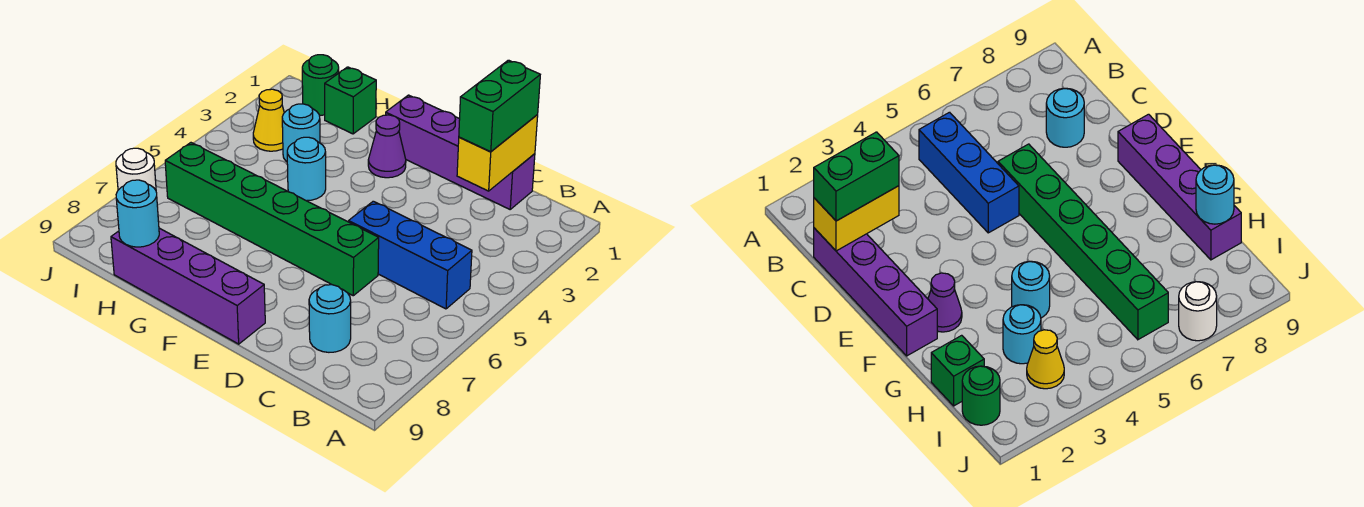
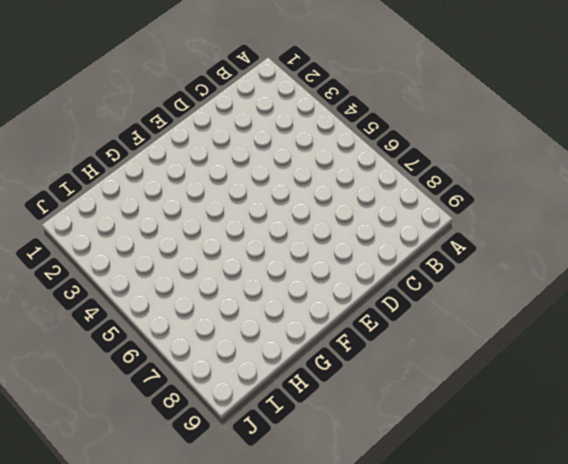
none -> blue 1x3 brick [349,201,472,309]
none -> purple 1x4 brick [386,95,535,209]
none -> cyan 1x1 round brick [309,285,351,352]

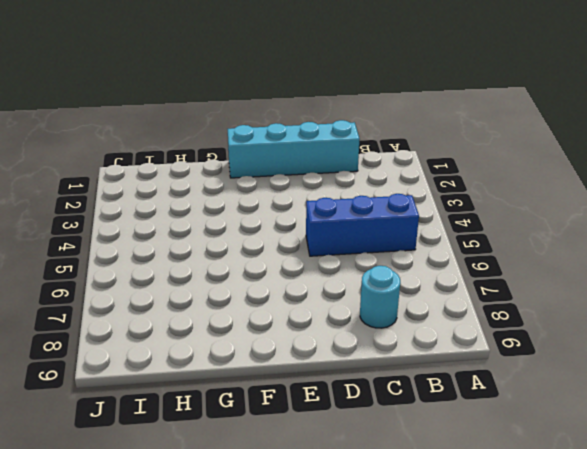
cyan 1x4 brick [228,120,360,178] -> purple 1x4 brick [386,95,535,209]
none -> green 1x6 brick [165,143,379,296]
none -> purple 1x4 brick [111,228,265,344]
none -> purple 1x1 cone [368,115,406,178]

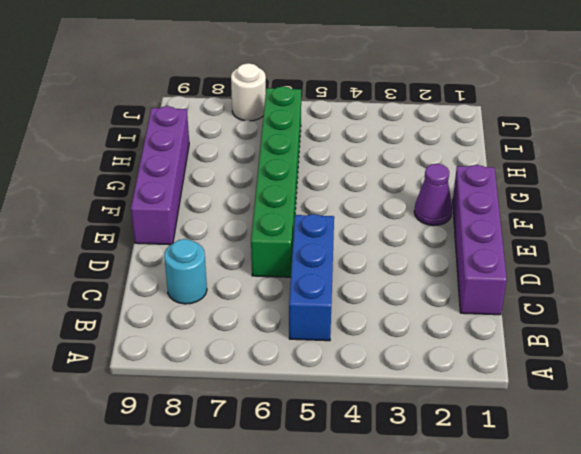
none -> cyan 1x1 round brick [287,137,326,201]
none -> green 1x1 brick [325,67,376,134]
none -> cyan 1x1 round brick [282,104,320,162]

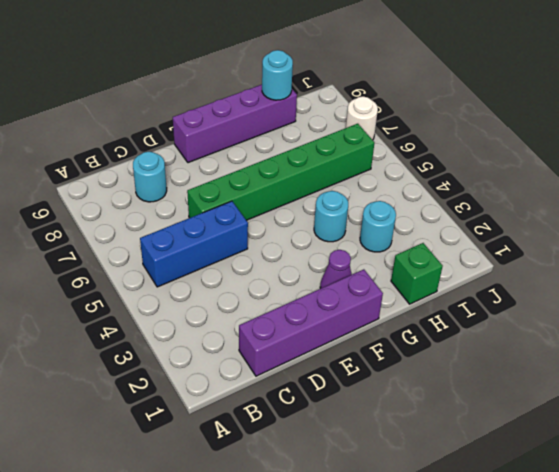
none -> green 1x1 round brick [302,55,339,115]
none -> yellow 1x1 cone [253,89,284,151]
none -> yellow 1x2 brick [457,115,538,191]

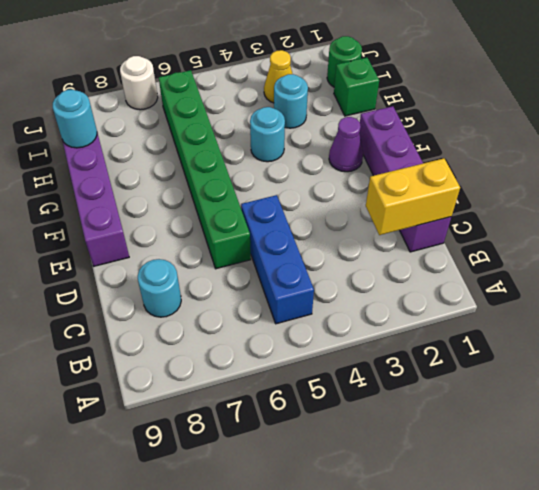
none -> green 1x2 brick [459,60,540,152]

